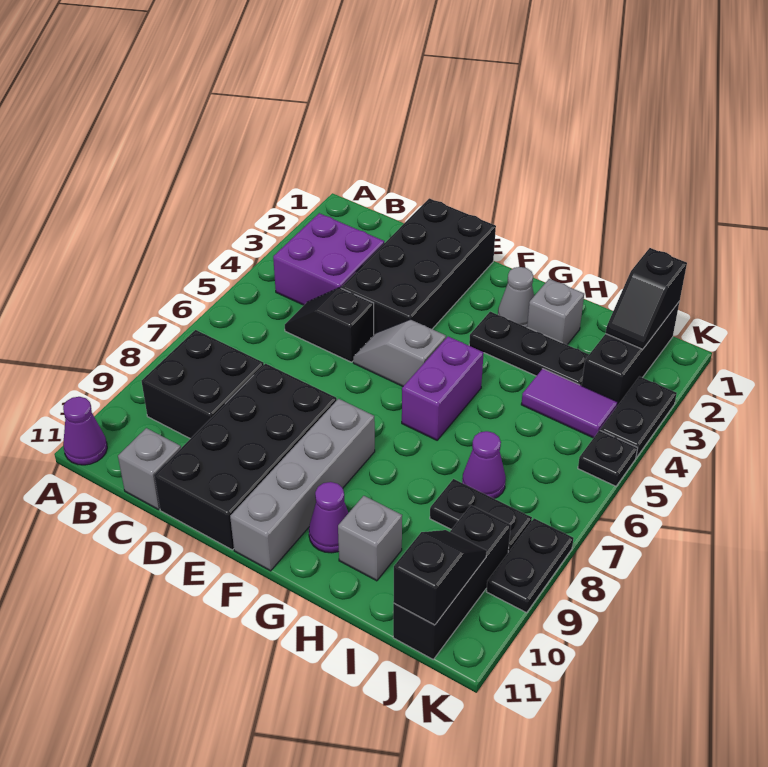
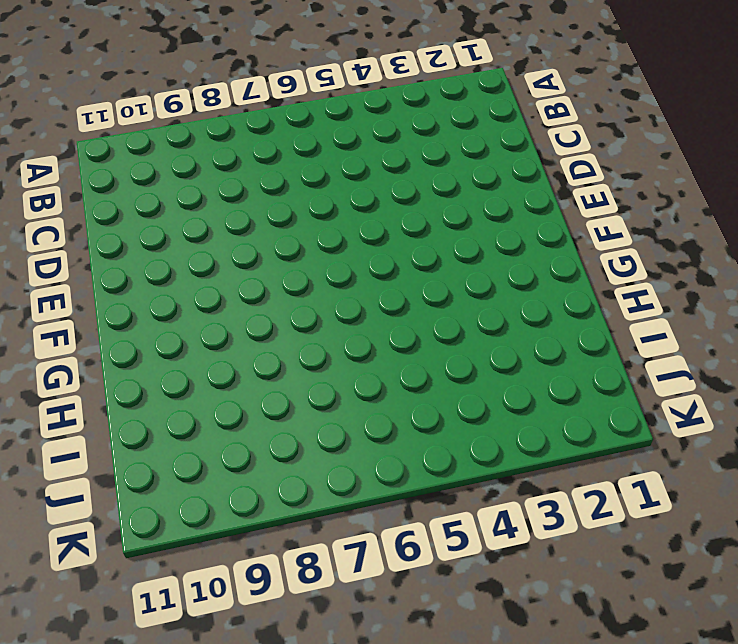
none -> purple 1x1 cone [63,397,107,465]
none -> purple 2x2 brick [273,213,384,305]
none -> black 2x2 brick [142,330,264,439]

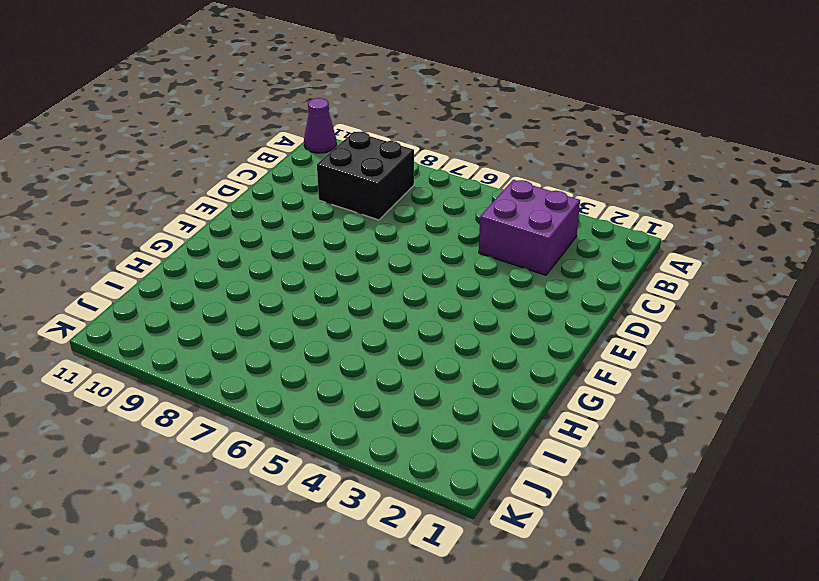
none -> black 1x2 slope [285,288,374,362]
none -> grey 1x1 brick [118,428,181,510]
none -> black 2x4 brick [341,198,496,334]

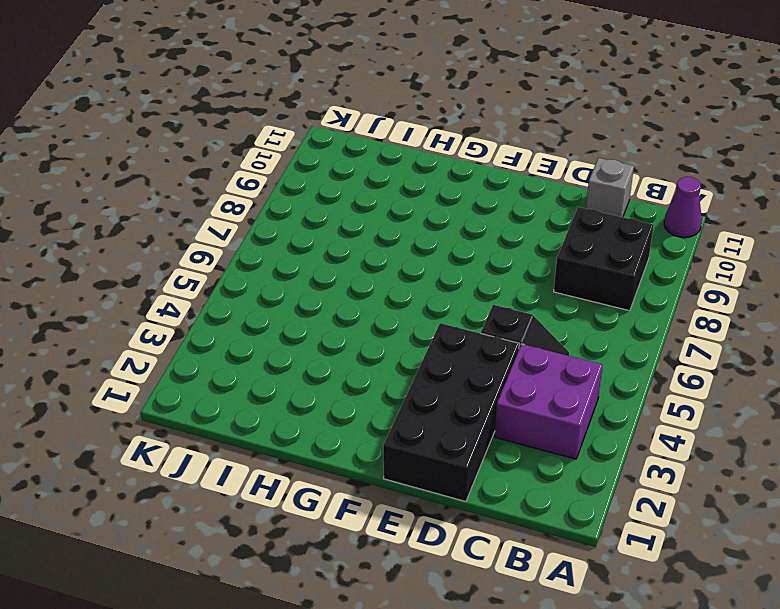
none -> black 2x4 brick [154,364,337,550]
none -> grey 1x2 slope [353,319,446,386]
none -> grey 1x4 brick [230,399,375,571]

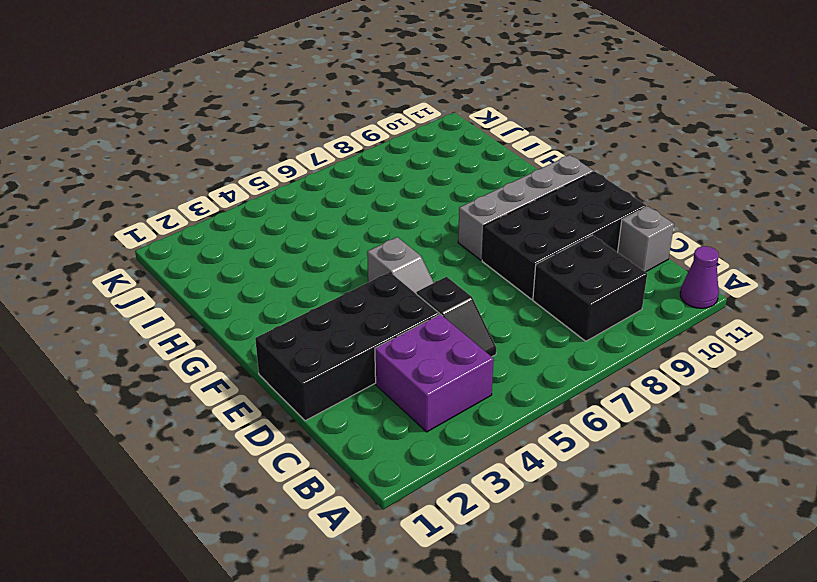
none -> grey 1x1 cone [498,267,534,327]
none -> black 1x3 plate [469,312,589,386]
none -> purple 1x2 brick [402,337,484,440]

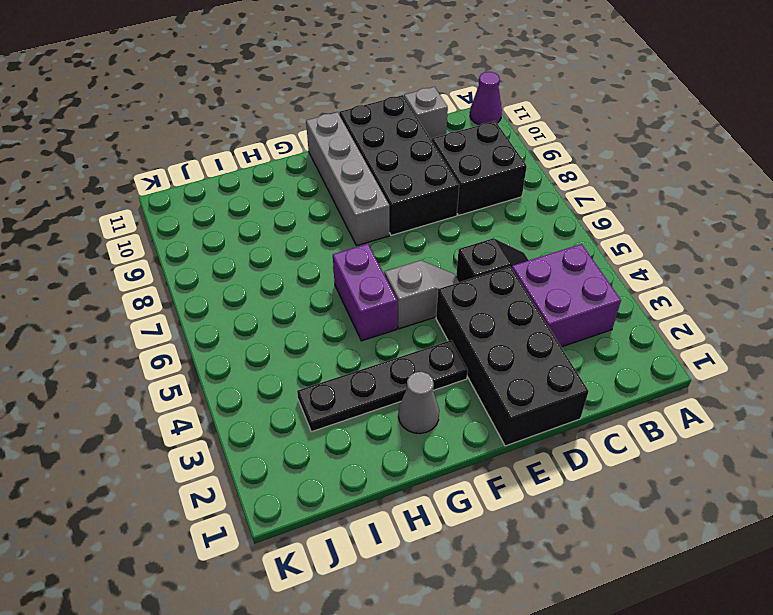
black 1x4 plate [297,340,468,432] -> black 1x3 plate [469,312,589,386]
none -> purple 1x1 cone [309,482,348,553]
none -> grey 1x1 brick [527,279,584,345]
none -> grey 1x1 brick [338,496,402,581]

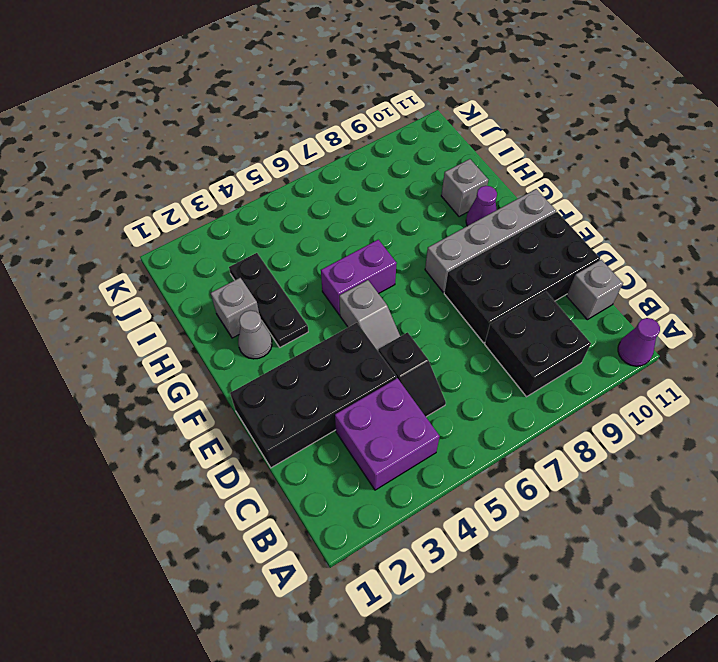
none -> purple 1x2 tile [521,369,618,438]
none -> purple 1x1 cone [462,431,506,499]
none -> black 1x2 plate [430,479,532,552]

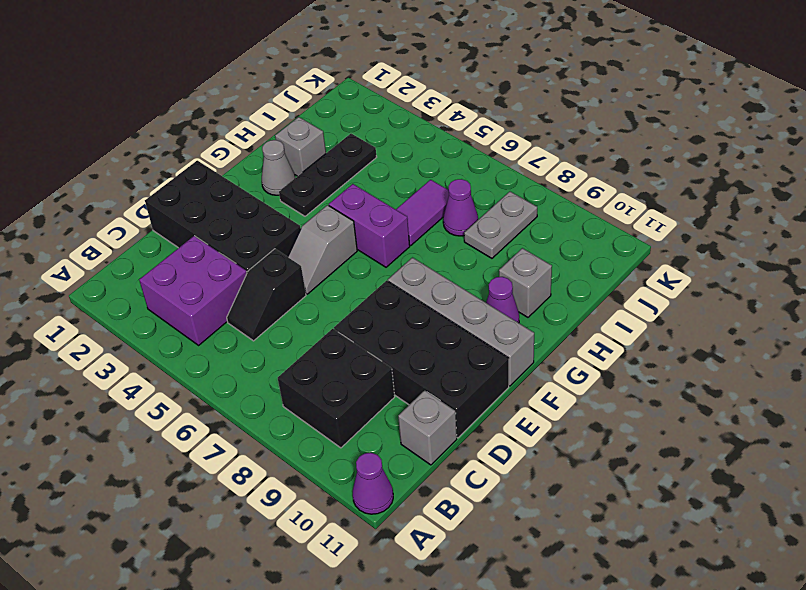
purple 1x2 tile [396,180,449,245] -> purple 1x2 tile moved to [521,369,618,438]
grey 1x2 plate [464,192,537,258] -> black 1x2 plate [430,479,532,552]
none -> black 1x3 brick [582,301,680,406]
none -> black 1x3 brick [393,505,511,659]
none -> black 1x2 plate [600,377,677,458]

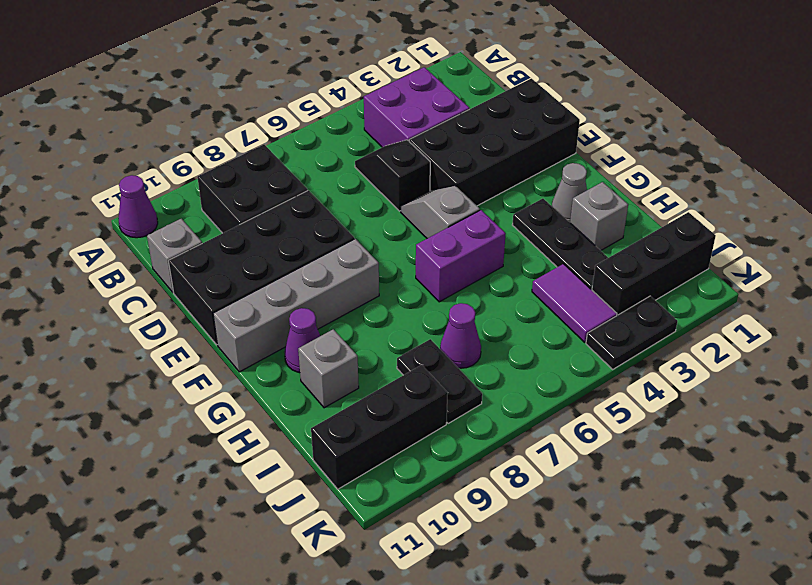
none -> black 1x1 plate [578,430,638,486]
none -> black 1x2 plate [486,518,574,613]
none -> black 1x2 slope [606,248,687,349]

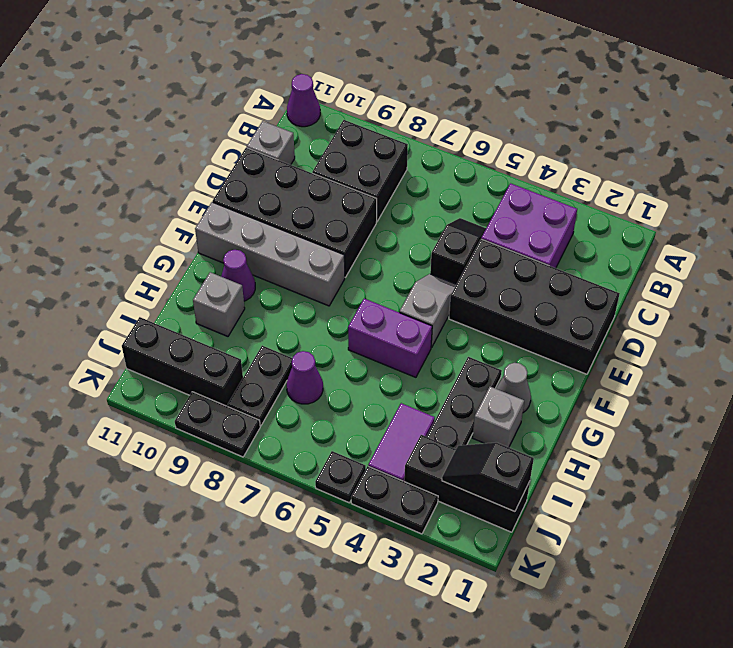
none -> black 1x2 slope [393,530,487,625]

